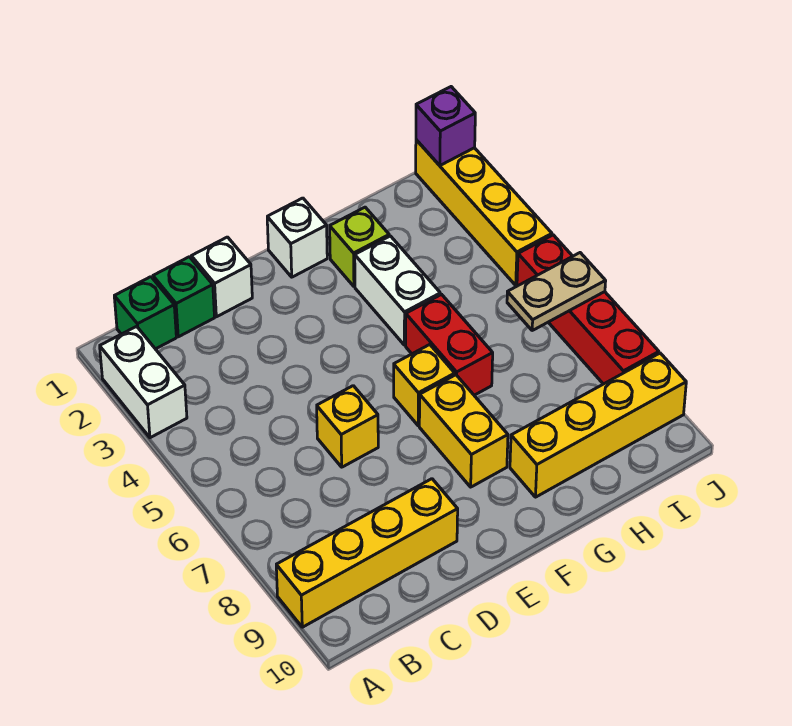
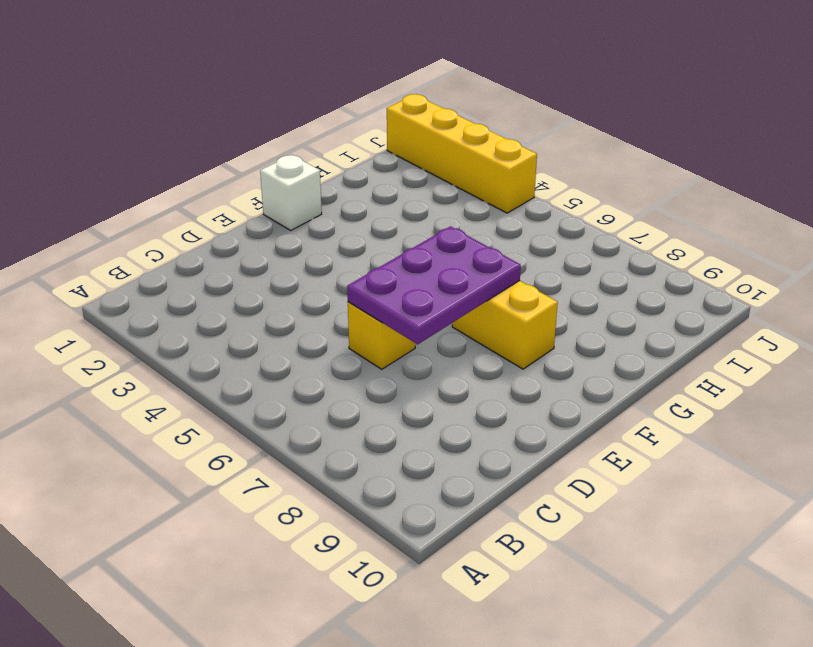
purple 2x3 plate [347,226,521,344] -> none
none -> white 1x2 brick [100,326,187,438]
none -> yellow 1x4 brick [276,479,458,627]
none -> green 1x1 brick [114,277,176,349]

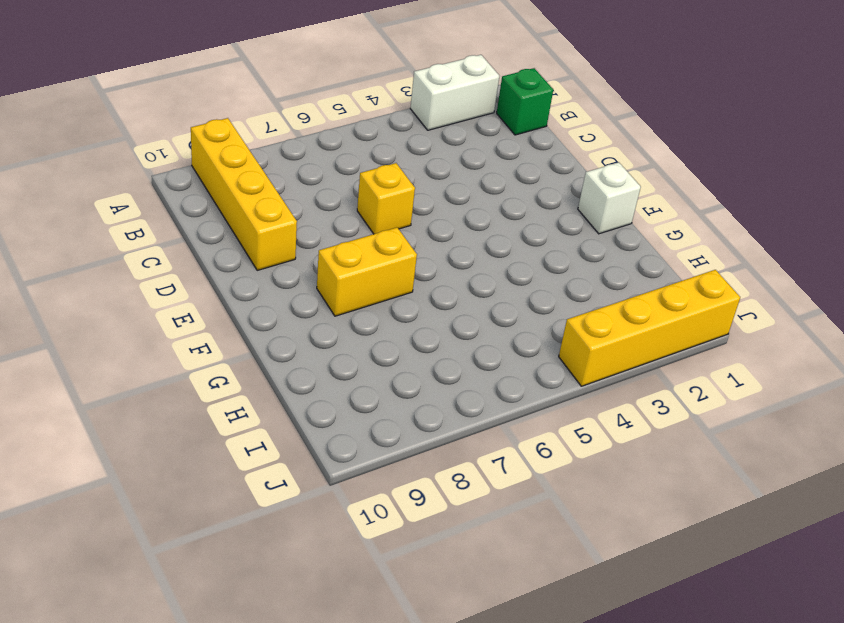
none -> green 1x1 brick [153,257,215,337]
none -> white 1x1 brick [191,237,252,317]
none -> yellow 1x1 brick [394,345,455,426]

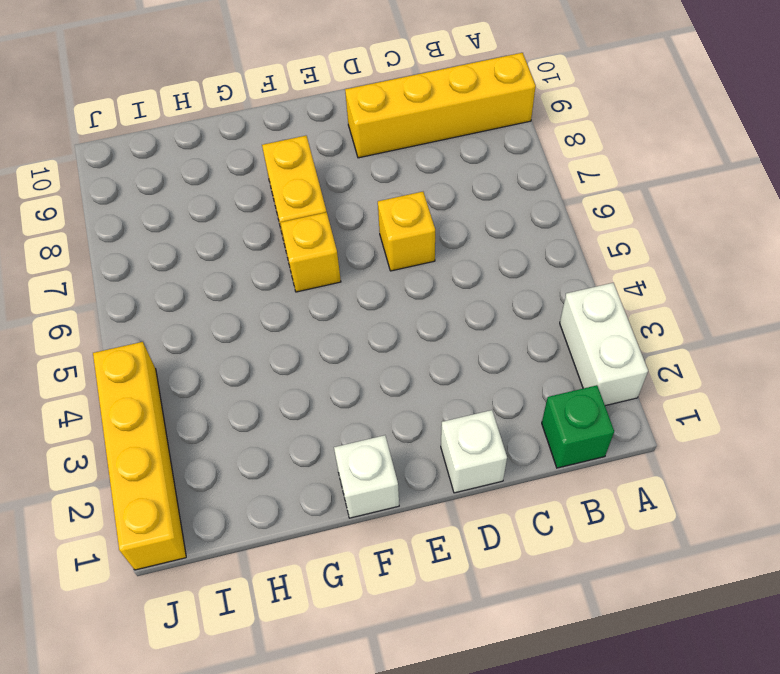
none -> green 1x1 brick [153,257,215,337]
none -> lime 1x1 brick [330,207,389,286]
none -> white 1x2 brick [355,236,440,345]

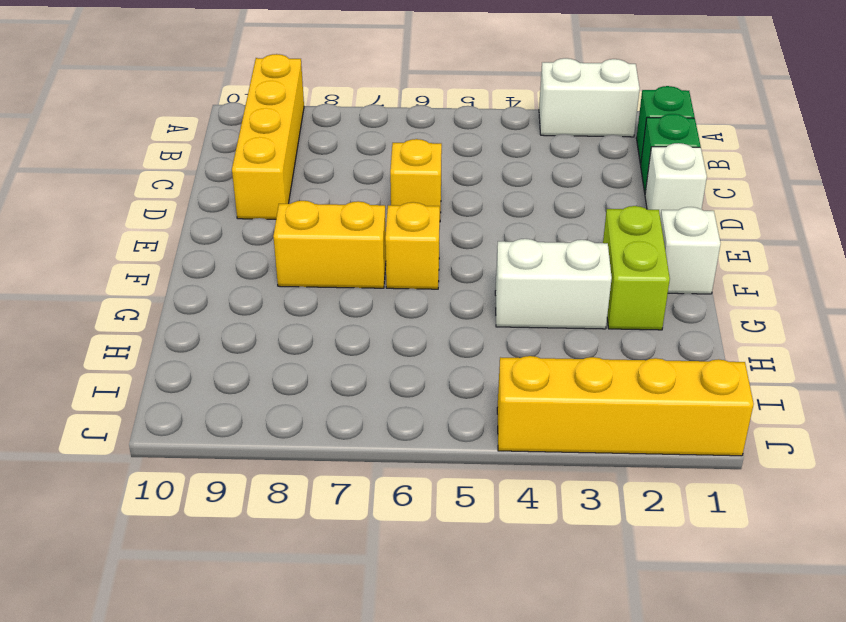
lime 1x2 brick [603,206,670,330] -> lime 1x1 brick [330,207,389,286]
none -> red 1x2 brick [406,294,493,395]
none -> yellow 1x4 brick [510,353,686,497]
none -> red 1x4 brick [517,235,659,384]

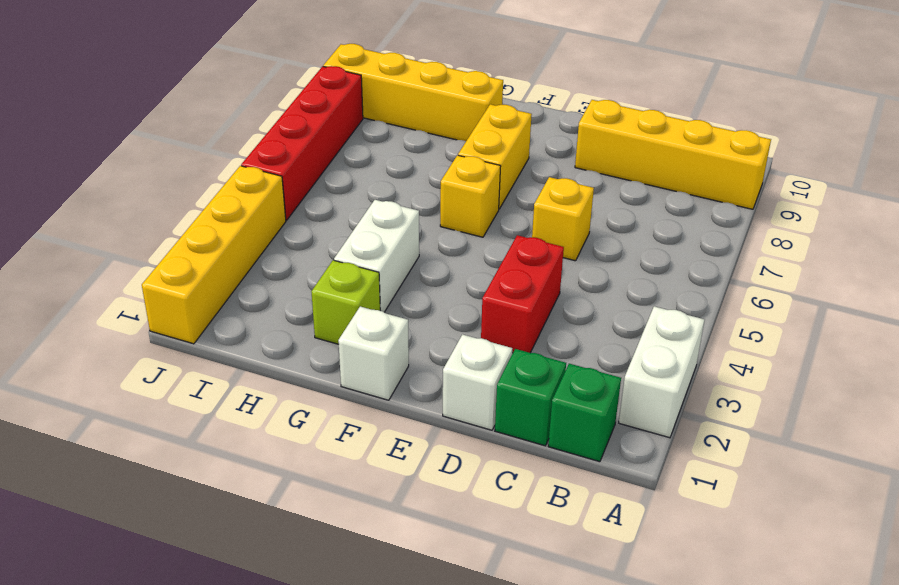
red 1x2 brick [481,235,564,353] -> red 1x2 brick moved to [406,294,493,395]
none -> tan 1x2 plate [507,253,606,330]
none -> purple 1x1 brick [416,87,475,165]

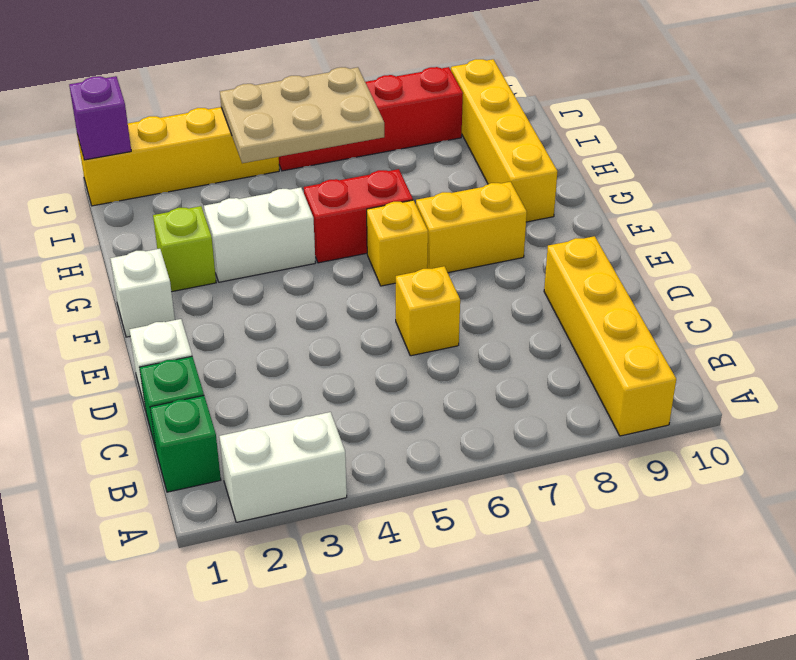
tan 2x3 plate [220,67,384,163] -> tan 1x2 plate [507,253,606,330]

